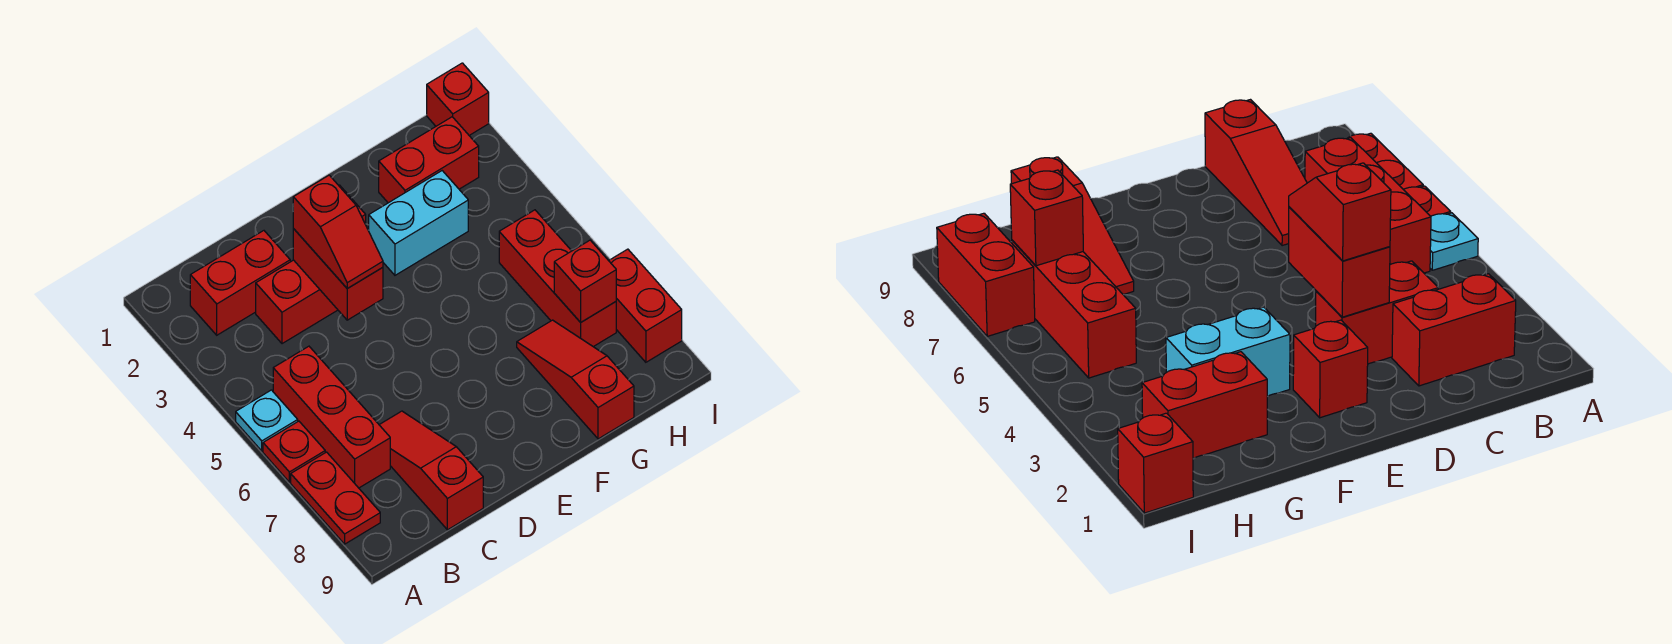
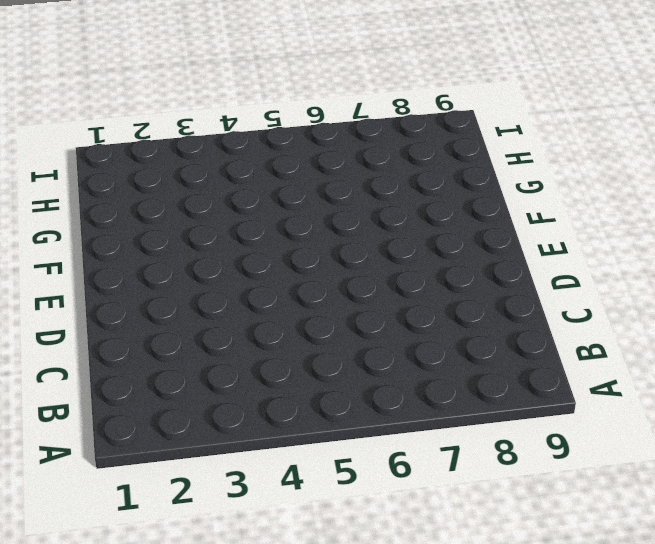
none -> cyan 1x1 plate [236,390,298,451]
none -> red 1x1 plate [263,421,325,482]
none -> red 1x2 plate [291,452,380,544]

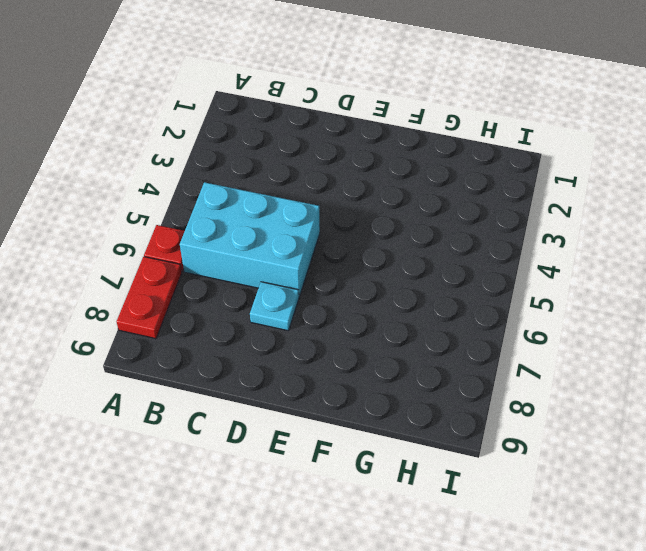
cyan 2x3 brick [180,182,320,297] -> red 1x3 brick [273,346,390,488]
cyan 1x1 plate [250,282,299,331] -> cyan 1x1 plate moved to [236,390,298,451]
none -> red 1x2 brick [190,231,290,335]
none -> red 1x2 brick [256,260,338,344]
none -> red 1x3 slope [379,411,483,530]

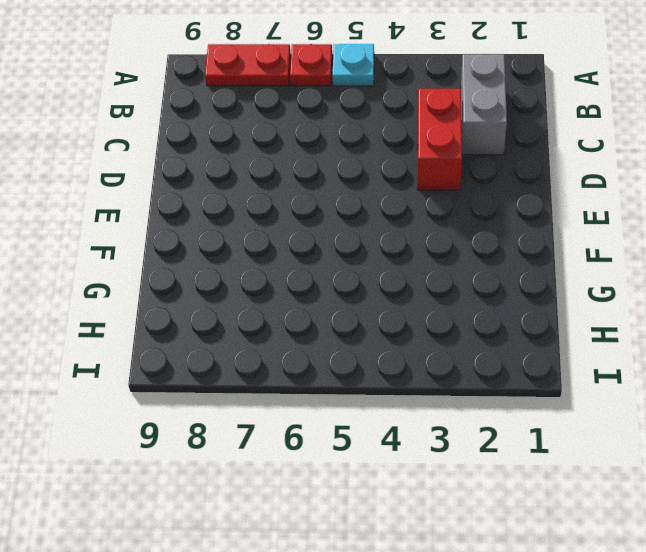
grey 1x2 brick [461,54,507,155] -> red 1x2 brick [190,231,290,335]
none -> red 1x3 brick [273,346,390,488]
none -> red 1x3 slope [379,411,483,530]
none -> red 1x1 brick [1293,320,1368,418]

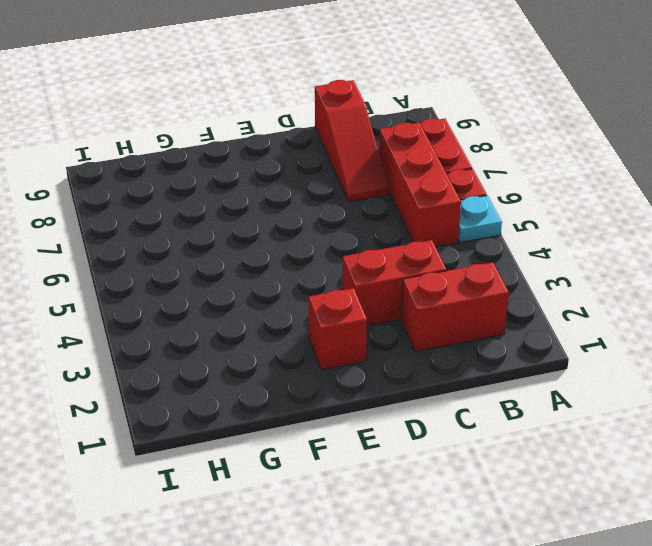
none -> cyan 1x2 brick [369,171,468,275]
none -> red 1x2 brick [379,117,479,203]
none -> red 1x3 slope [517,320,634,439]

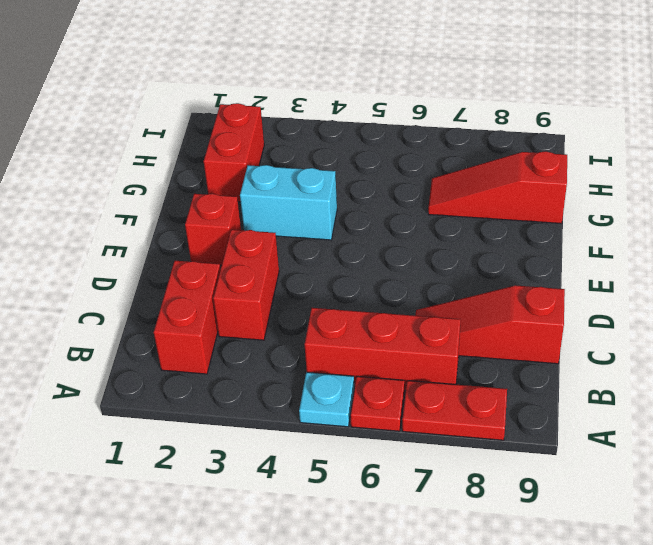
cyan 1x2 brick [240,165,337,240] -> cyan 1x2 brick turned to [369,171,468,275]
none -> red 1x3 brick [499,210,616,347]
none -> red 1x1 brick [427,63,489,135]
none -> red 1x2 brick [609,249,682,362]

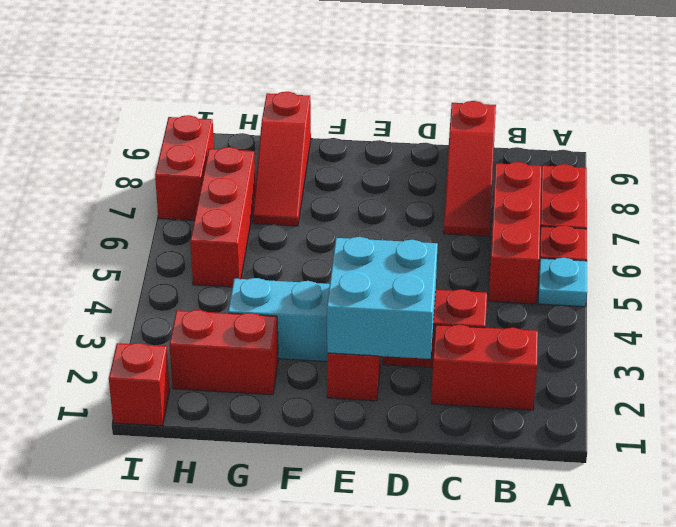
cyan 2x2 brick [327,237,438,359] -> red 1x2 brick [293,229,383,320]
none -> red 1x1 brick [554,240,616,322]
none -> red 1x2 slope [293,175,383,288]

